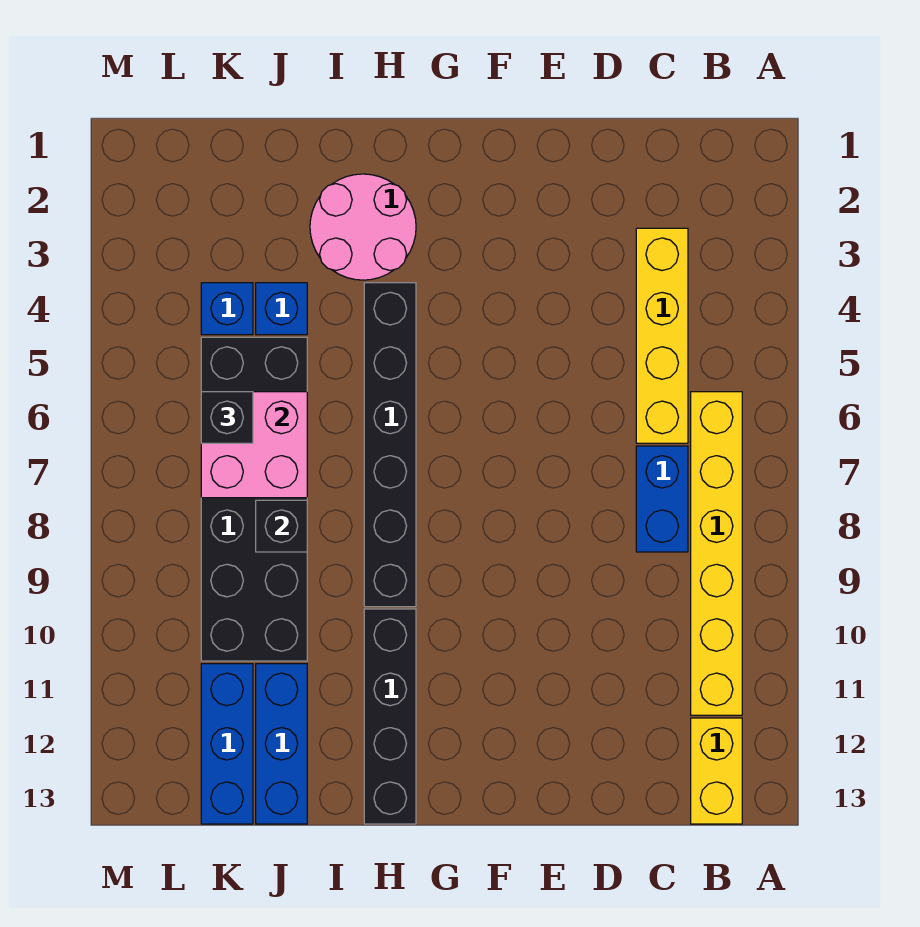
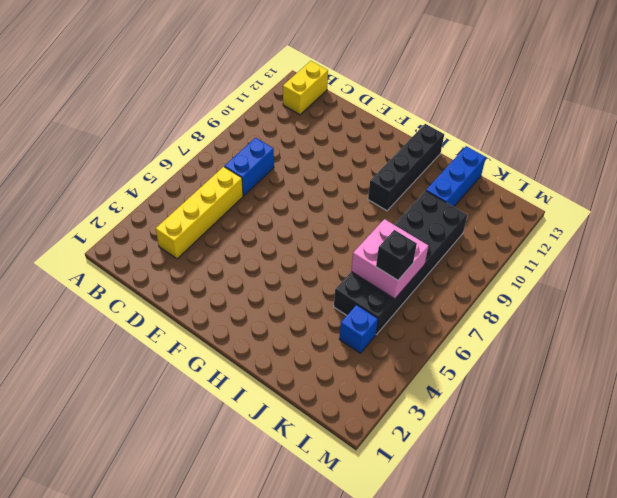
none -> yellow 1x6 brick [691,392,742,715]
none -> pink 2x2 round brick [310,174,416,280]
none -> black 1x6 brick [364,283,416,607]

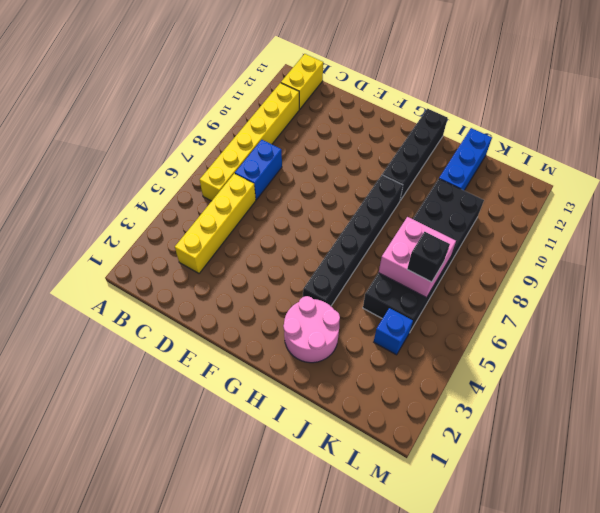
none -> blue 1x1 brick [256,283,307,335]
none -> blue 1x3 brick [201,664,253,824]
none -> black 1x1 brick [256,500,307,552]

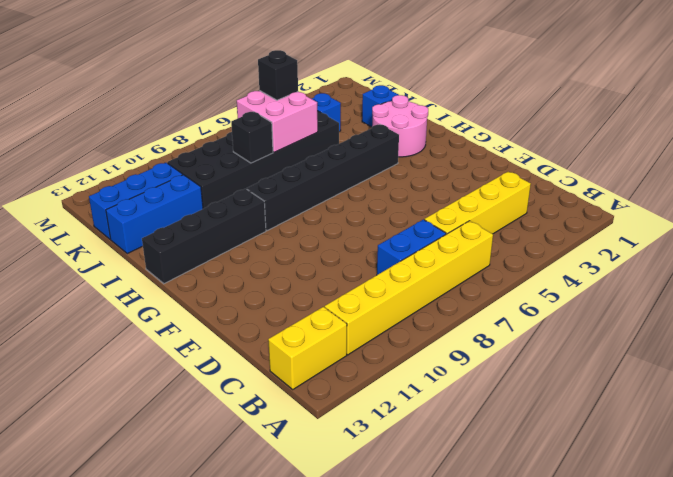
blue 1x1 brick [362,85,399,127] -> blue 1x1 brick moved to [256,283,307,335]

